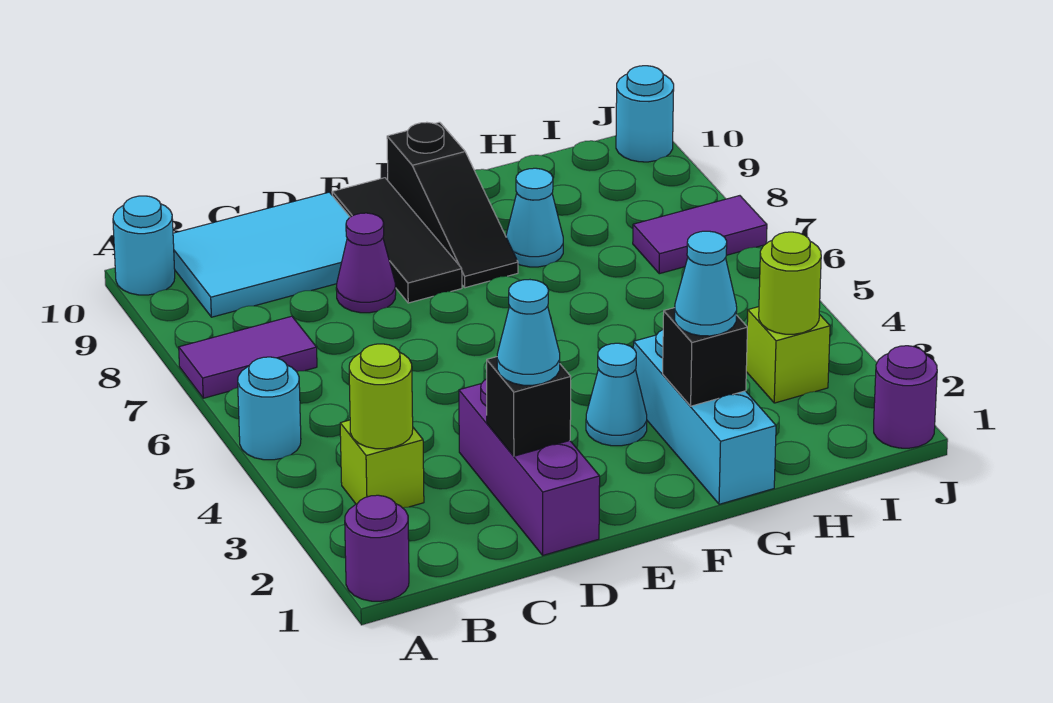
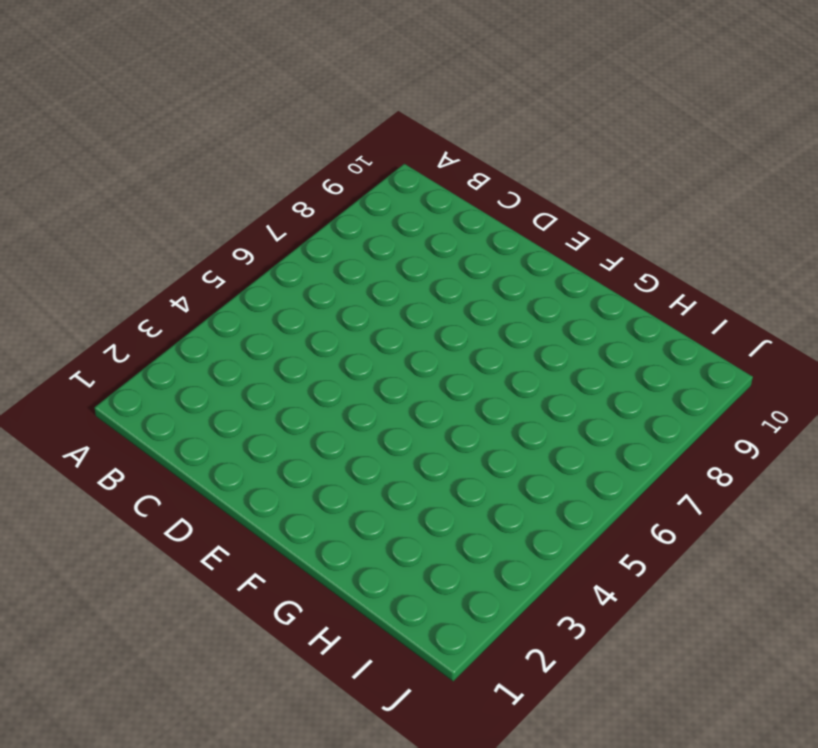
none -> purple 1x1 round brick [345,495,409,601]
none -> cyan 1x1 round brick [238,357,301,460]
none -> purple 1x2 tile [179,316,317,398]

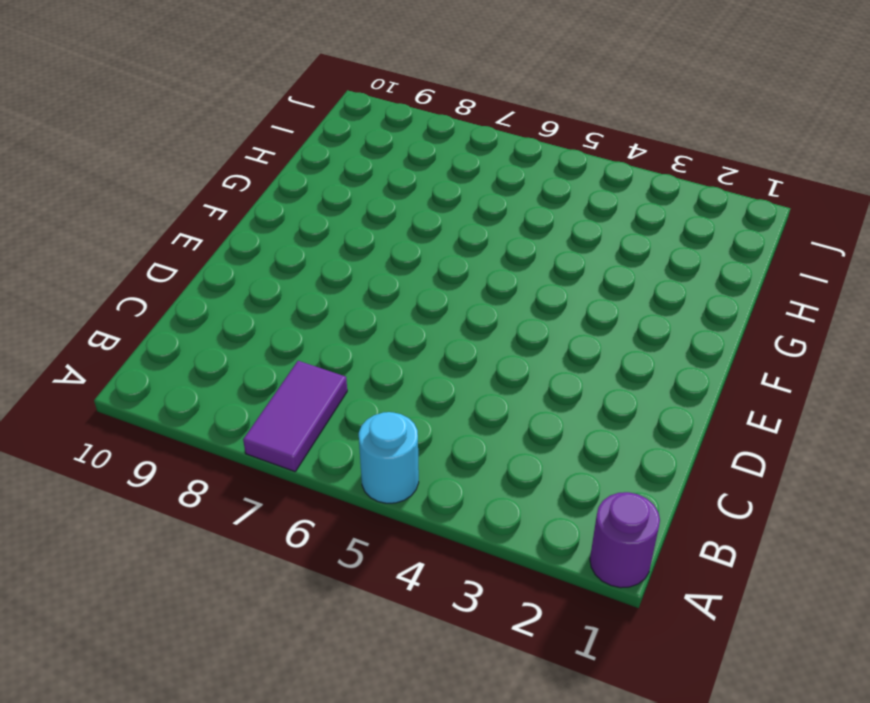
none -> cyan 1x1 round brick [113,196,175,295]
none -> lime 1x1 brick [340,420,424,508]
none -> cyan 2x3 tile [173,192,350,317]

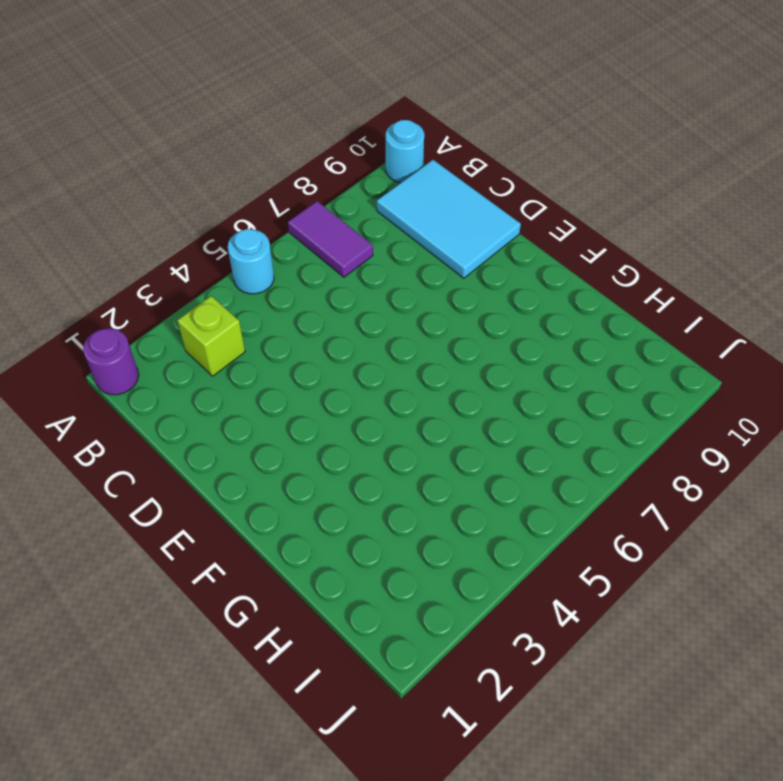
none -> purple 1x3 brick [459,379,600,555]
none -> purple 1x1 cone [336,213,396,313]
none -> black 1x3 tile [332,178,462,303]

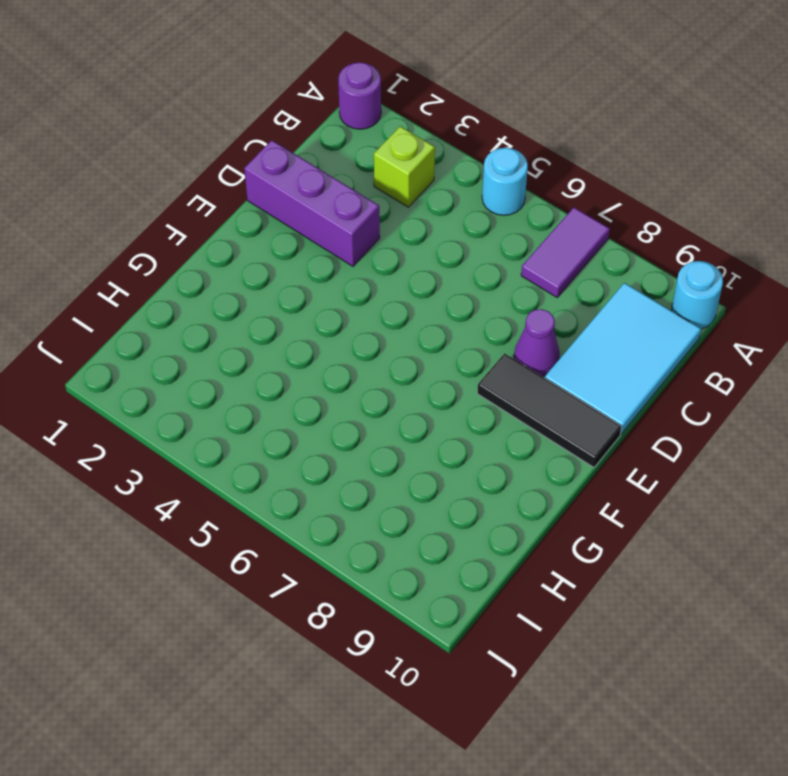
none -> cyan 1x1 cone [586,343,647,446]
none -> black 1x3 slope [387,122,518,288]
none -> cyan 1x3 brick [633,330,776,504]

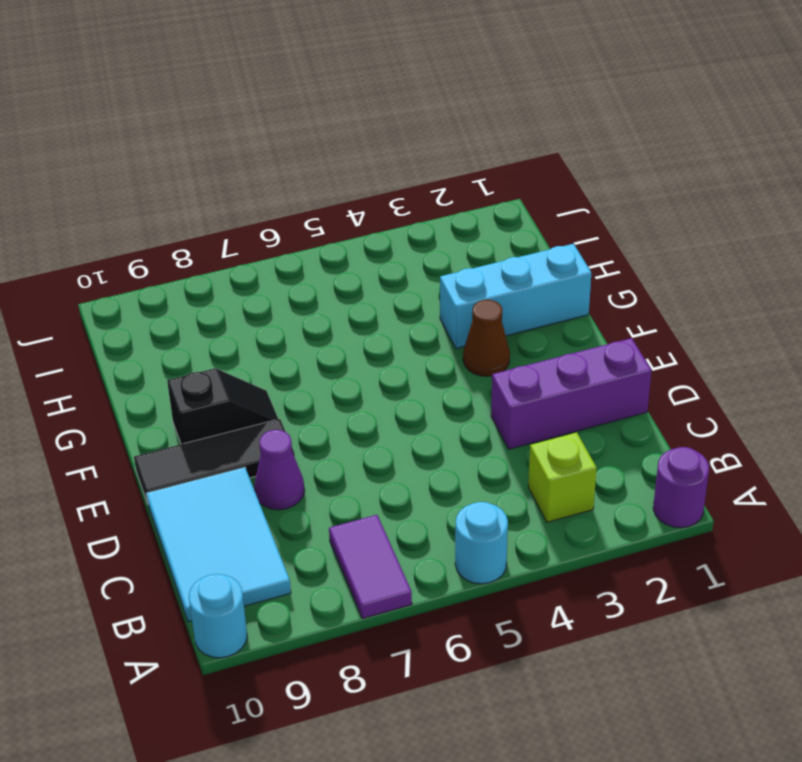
brown 1x1 cone [463,300,510,376] -> cyan 1x1 cone [586,343,647,446]
black 1x2 slope [167,368,278,444] -> black 1x3 slope [387,122,518,288]
none -> cyan 1x1 cone [506,168,563,267]
none -> lime 1x1 brick [746,307,830,403]
none -> purple 1x2 tile [633,196,767,274]

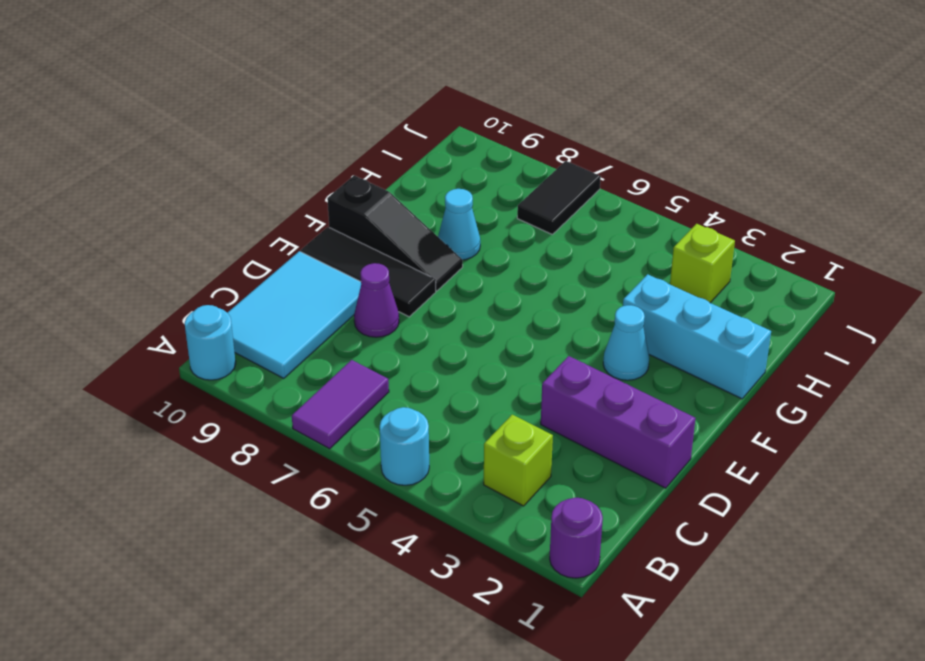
black 1x2 tile [517,161,601,234] -> purple 1x2 tile [633,196,767,274]
none -> purple 1x1 round brick [874,346,937,448]
none -> cyan 1x1 round brick [616,66,674,162]
none -> lime 1x1 round brick [349,344,413,449]

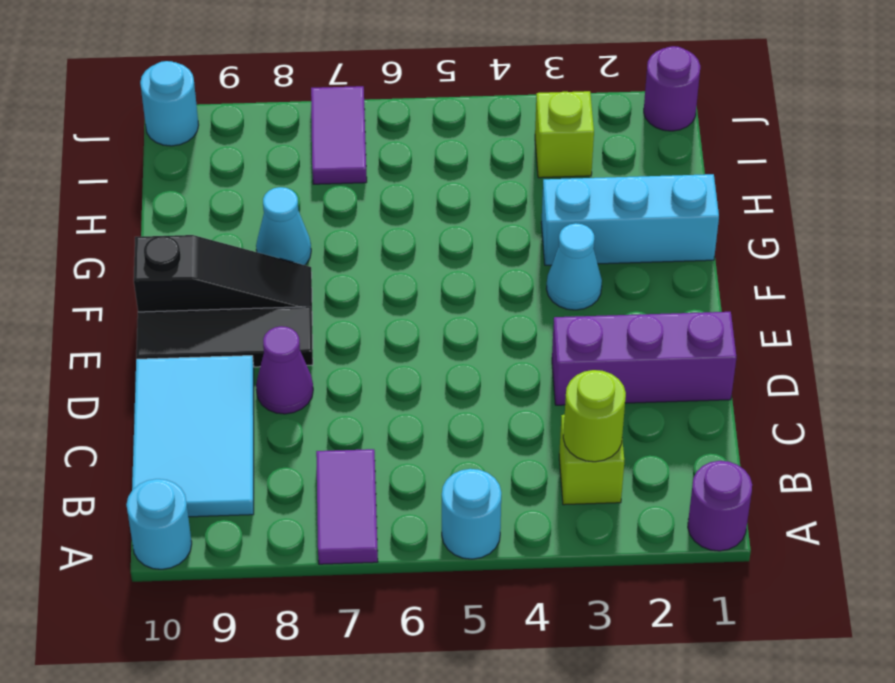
none -> black 1x1 brick [487,357,571,456]
none -> black 1x1 brick [663,308,747,406]
none -> lime 1x1 round brick [759,232,821,334]

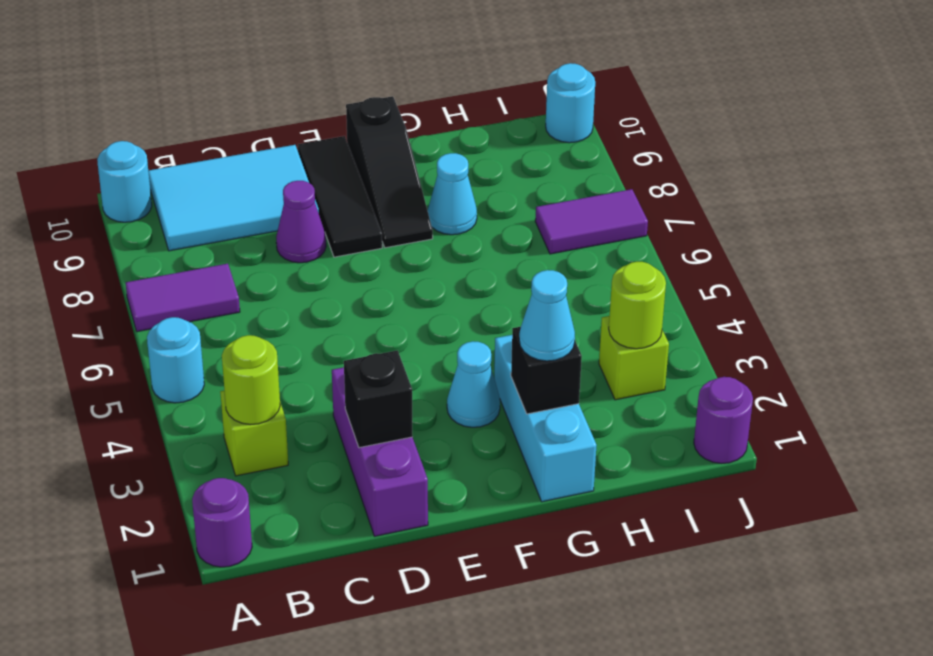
none -> cyan 1x1 cone [497,280,560,385]

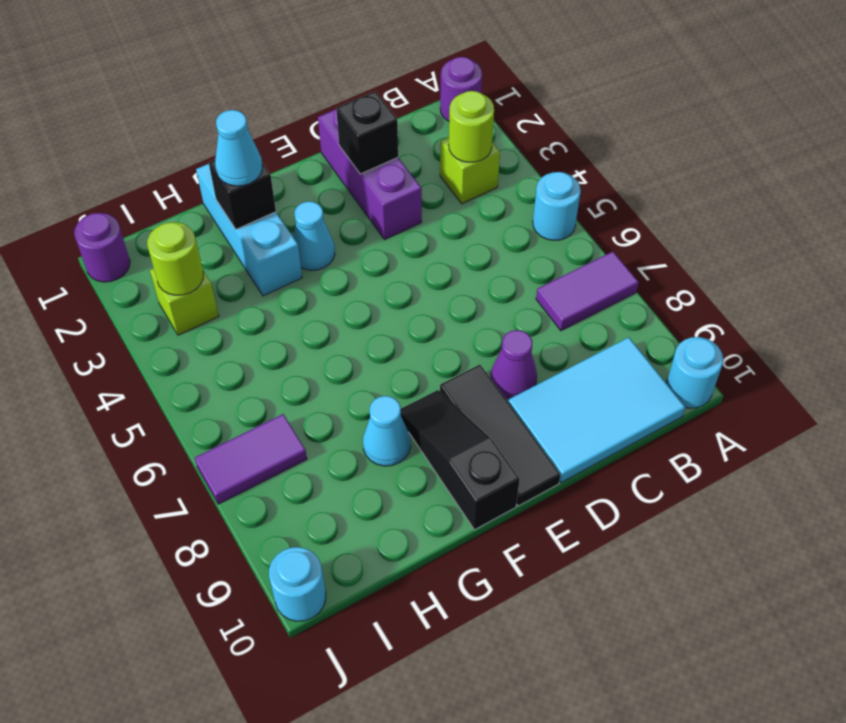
none -> cyan 1x1 cone [497,280,560,385]

